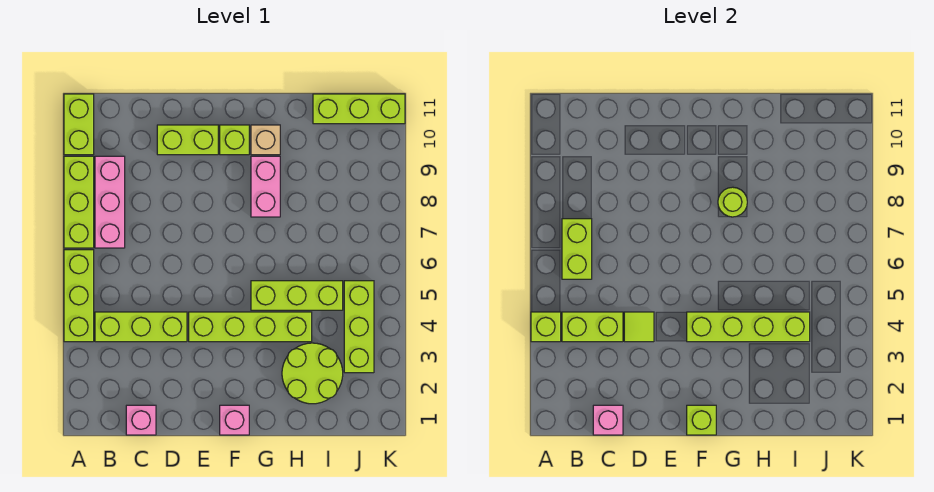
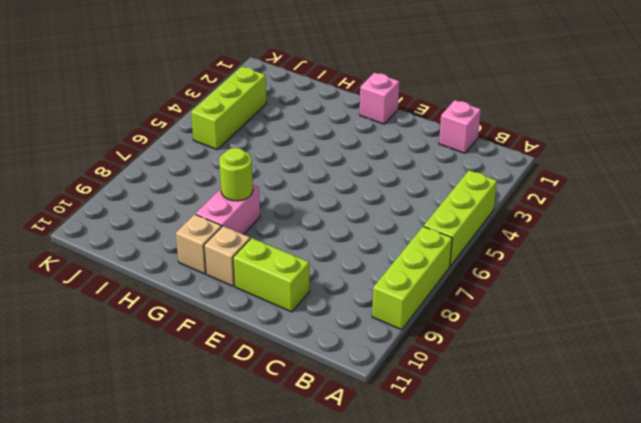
tan 1x1 brick [204,226,250,286] -> lime 1x1 brick [220,125,249,155]
none -> lime 1x2 brick [64,94,94,155]
none -> lime 1x3 brick [95,312,187,342]
none -> pink 1x3 brick [95,156,125,248]

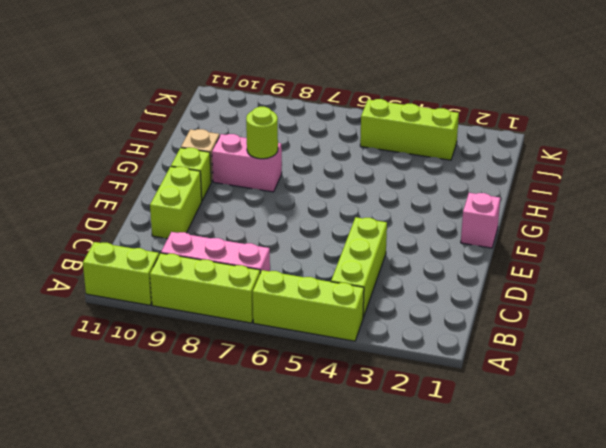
none -> pink 1x1 brick [126,405,156,435]
none -> lime 1x4 brick [189,312,312,342]
none -> lime 1x3 brick [251,281,343,310]

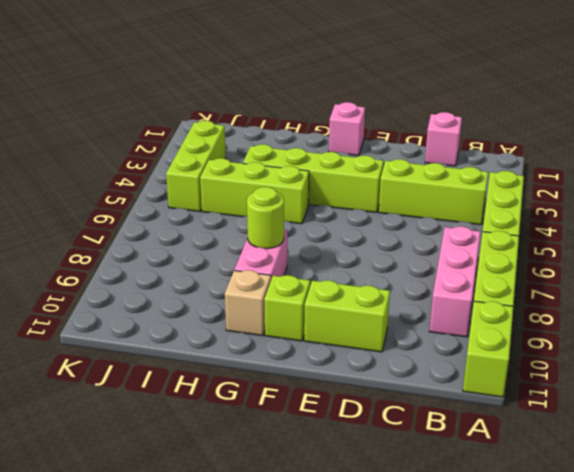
none -> lime 2x2 round brick [282,343,343,404]
none -> lime 1x3 brick [313,94,405,124]
none -> lime 1x1 brick [531,312,561,342]

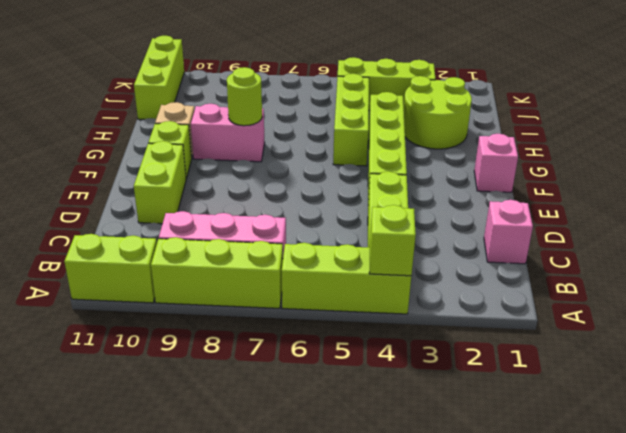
none -> lime 1x2 brick [562,312,623,342]
none -> lime 1x2 brick [562,219,592,279]
none -> pink 1x1 brick [593,405,623,435]

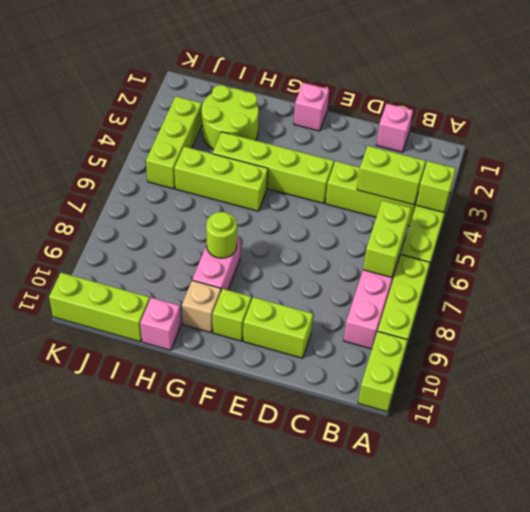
pink 1x1 brick [140,298,181,350] -> pink 1x1 brick moved to [593,405,623,435]
none -> lime 1x1 tile [624,312,654,342]
none -> lime 1x1 brick [687,405,716,435]
none -> lime 1x4 brick [687,312,810,342]

